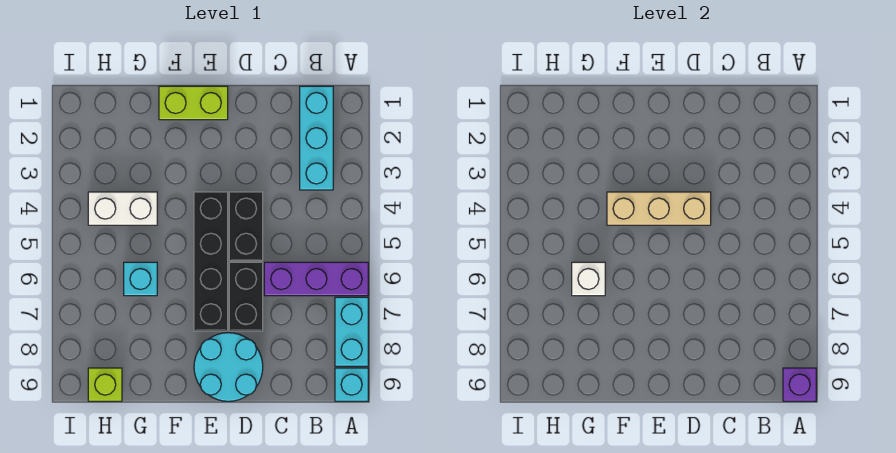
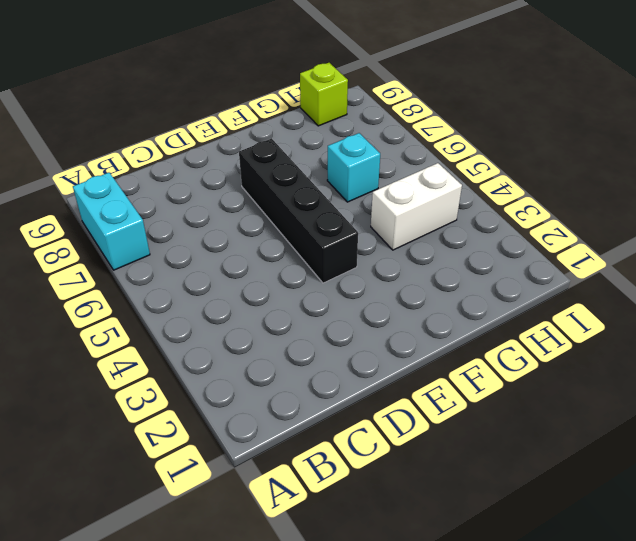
none -> purple 1x3 brick [264,262,368,296]
none -> cyan 1x1 brick [335,368,368,401]
none -> cyan 1x3 brick [300,86,333,190]

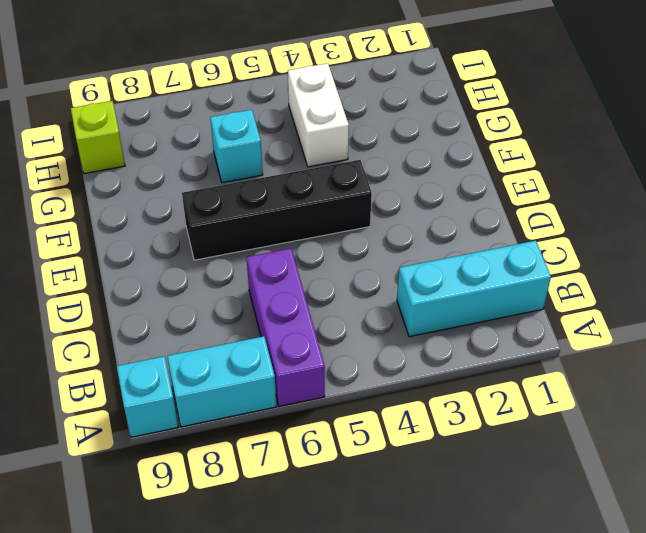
none -> black 1x2 brick [229,192,263,261]
none -> black 1x2 brick [229,262,263,331]
none -> cyan 2x2 round brick [194,333,263,401]

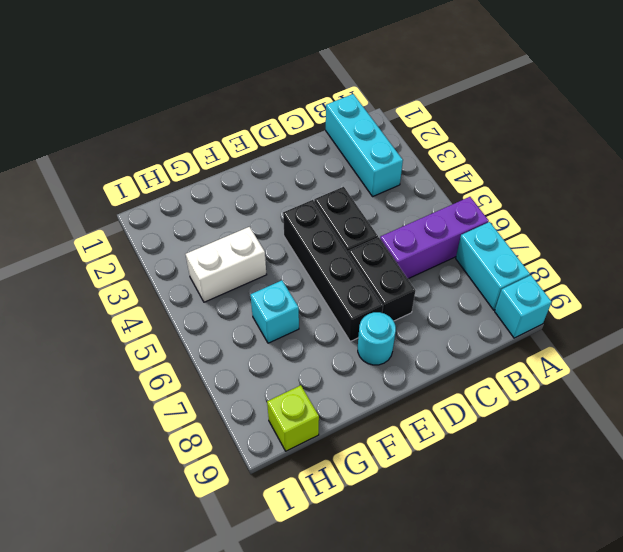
cyan 1x1 round brick [358,312,396,365] -> cyan 2x2 round brick [194,333,263,401]
none -> lime 1x2 brick [159,86,228,120]
none -> purple 1x1 brick [783,368,816,401]
none -> tan 1x3 brick [607,192,711,225]

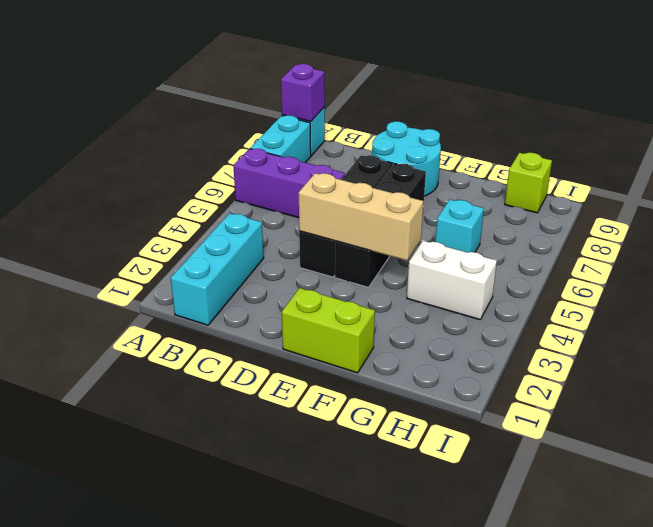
none -> white 1x1 brick [572,262,605,296]

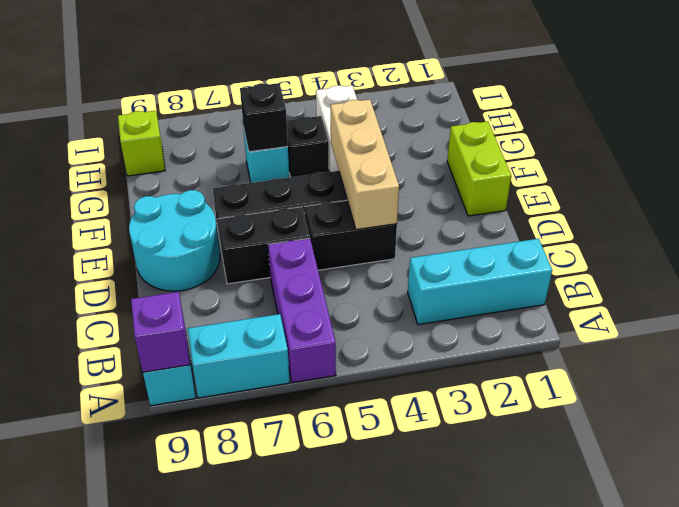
black 1x1 brick [287,116,329,177] -> none
black 1x1 brick [240,83,288,152] -> white 1x1 brick [572,262,605,296]

